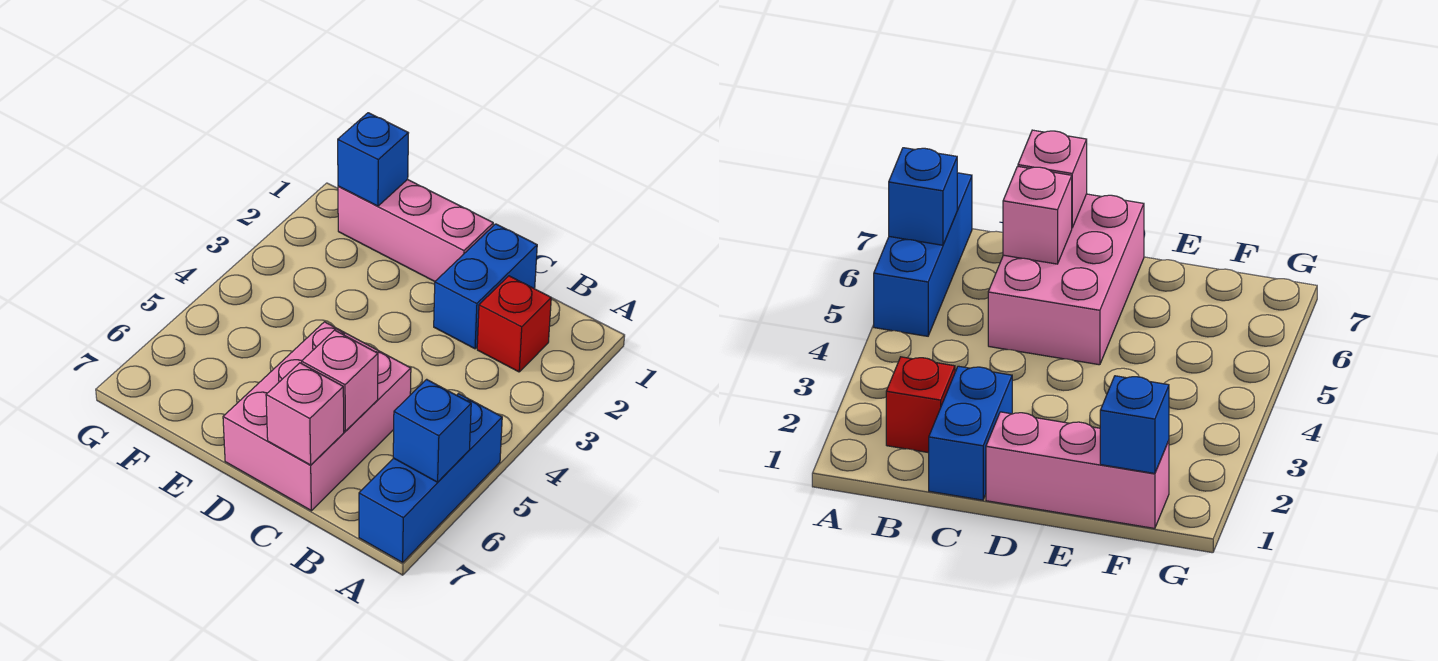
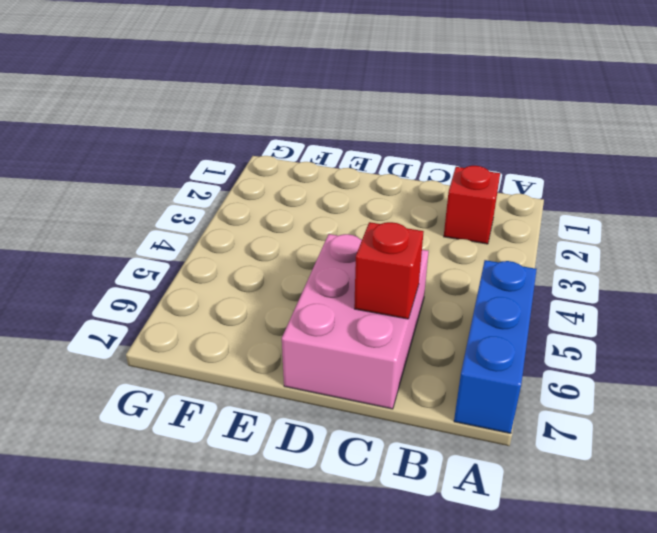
red 1x1 brick [354,222,424,319] -> pink 1x1 brick [302,330,378,431]
none -> blue 1x2 brick [434,224,537,349]
none -> pink 1x3 brick [338,179,493,281]

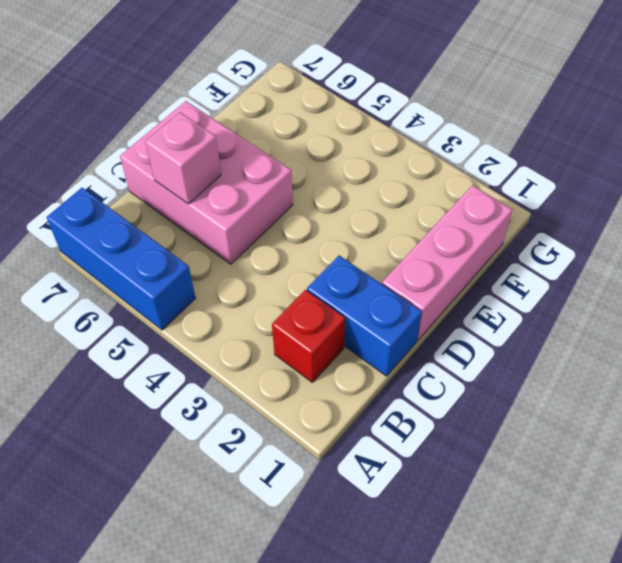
none -> blue 1x1 brick [393,379,471,482]
none -> pink 1x1 brick [266,363,344,465]

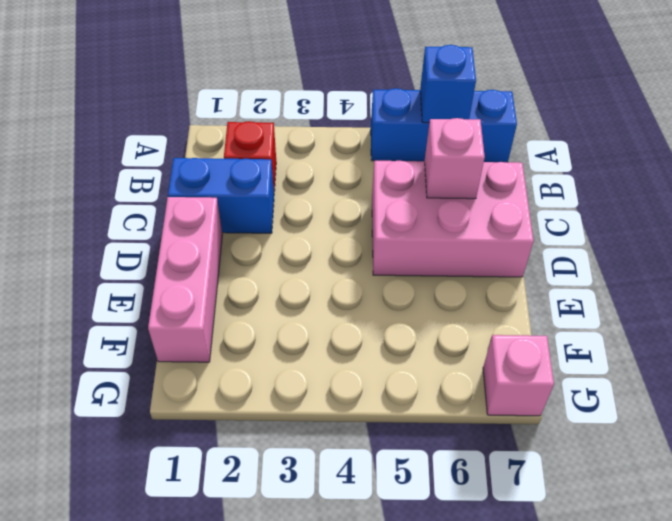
pink 1x1 brick [483,335,554,416] -> pink 1x1 brick moved to [266,363,344,465]
none -> blue 1x1 brick [338,113,408,206]

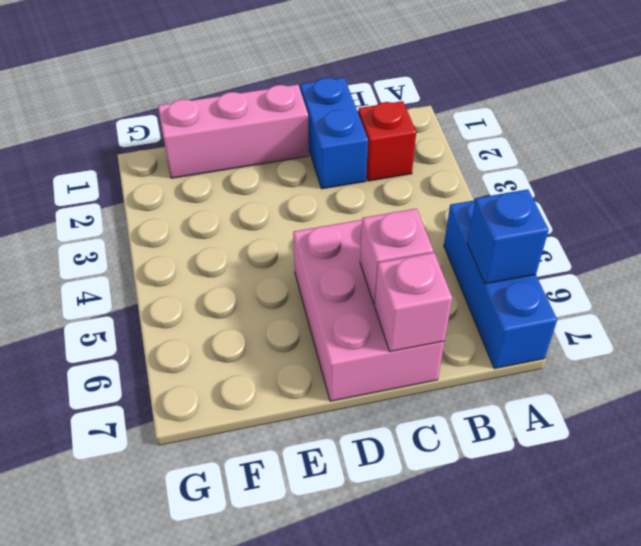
none -> blue 1x1 brick [338,113,408,206]

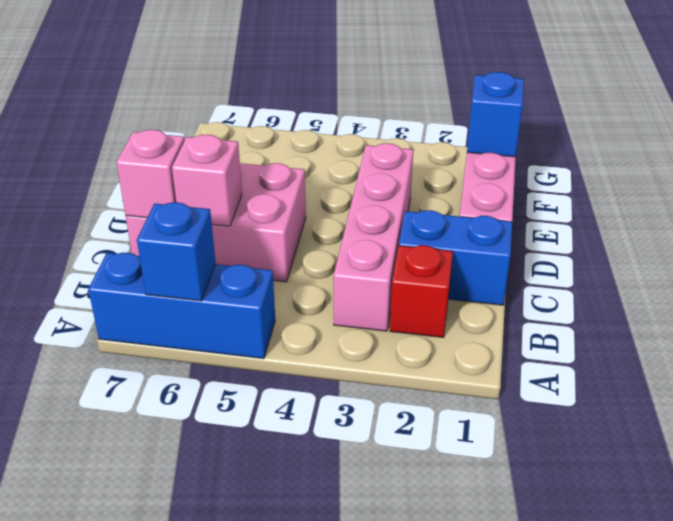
pink 1x4 brick [334,143,413,331] -> none

